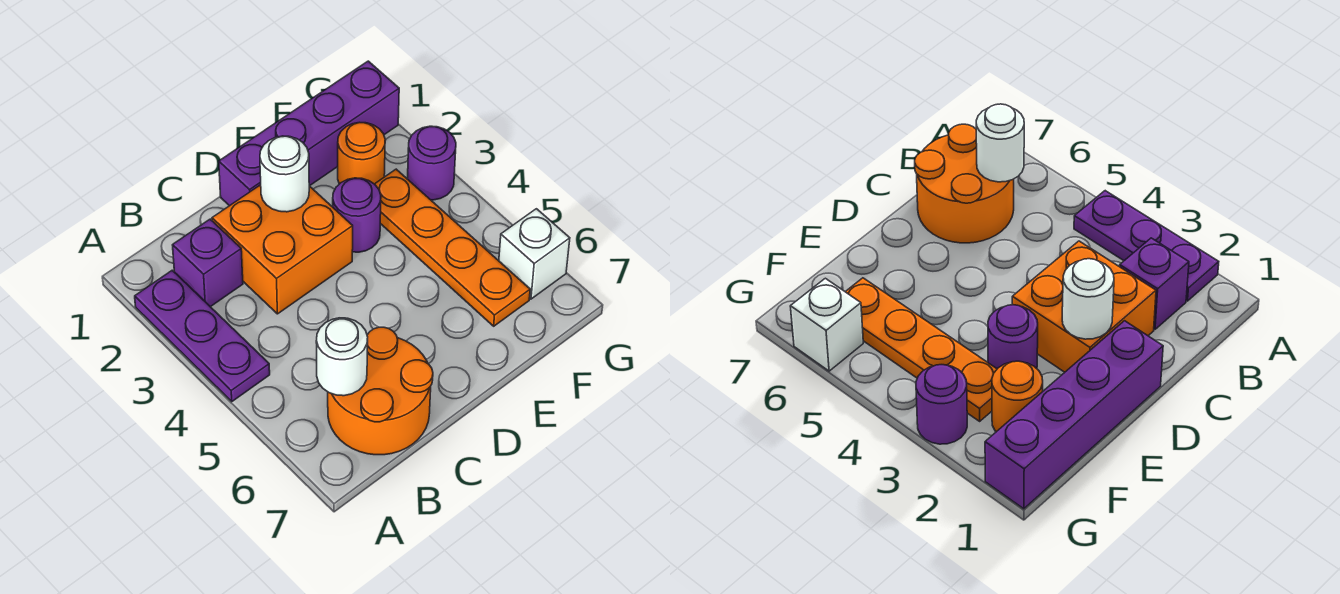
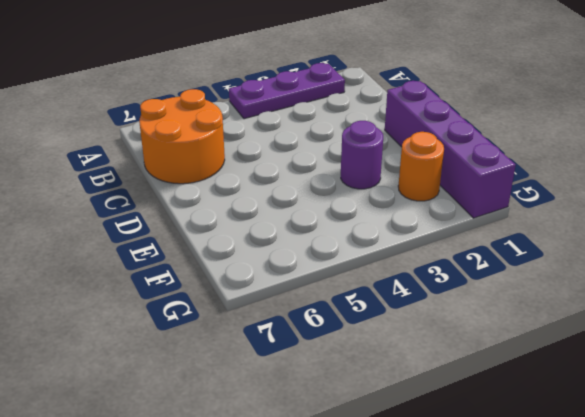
none -> purple 1x1 brick [173,219,243,307]
none -> orange 2x2 brick [212,185,353,314]
none -> orange 1x4 plate [375,169,530,326]

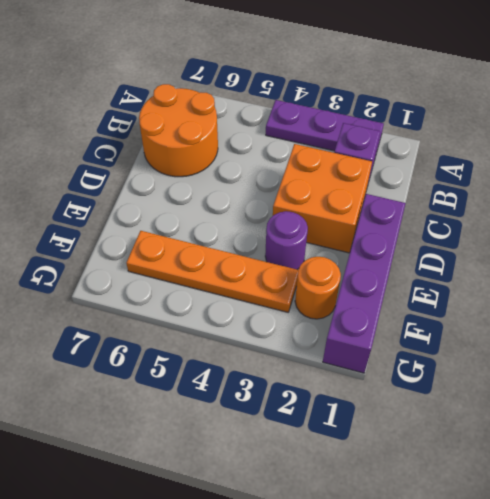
none -> purple 1x1 round brick [408,126,456,200]
none -> white 1x1 brick [499,209,570,299]
none -> white 1x1 round brick [316,318,368,396]

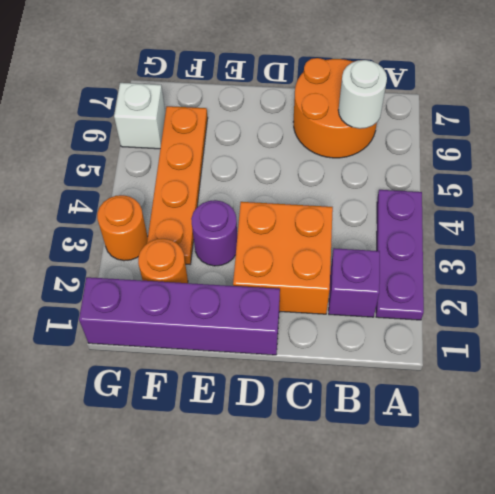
orange 1x1 round brick [97,195,148,261] -> purple 1x1 round brick [408,126,456,200]
none -> white 1x1 round brick [260,136,309,212]

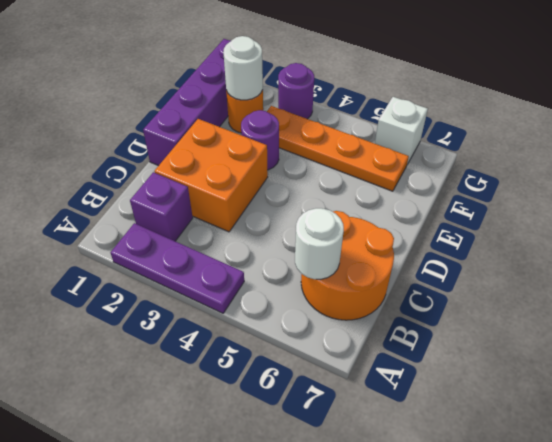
white 1x1 round brick [223,36,263,100] -> white 1x1 round brick moved to [260,136,309,212]

